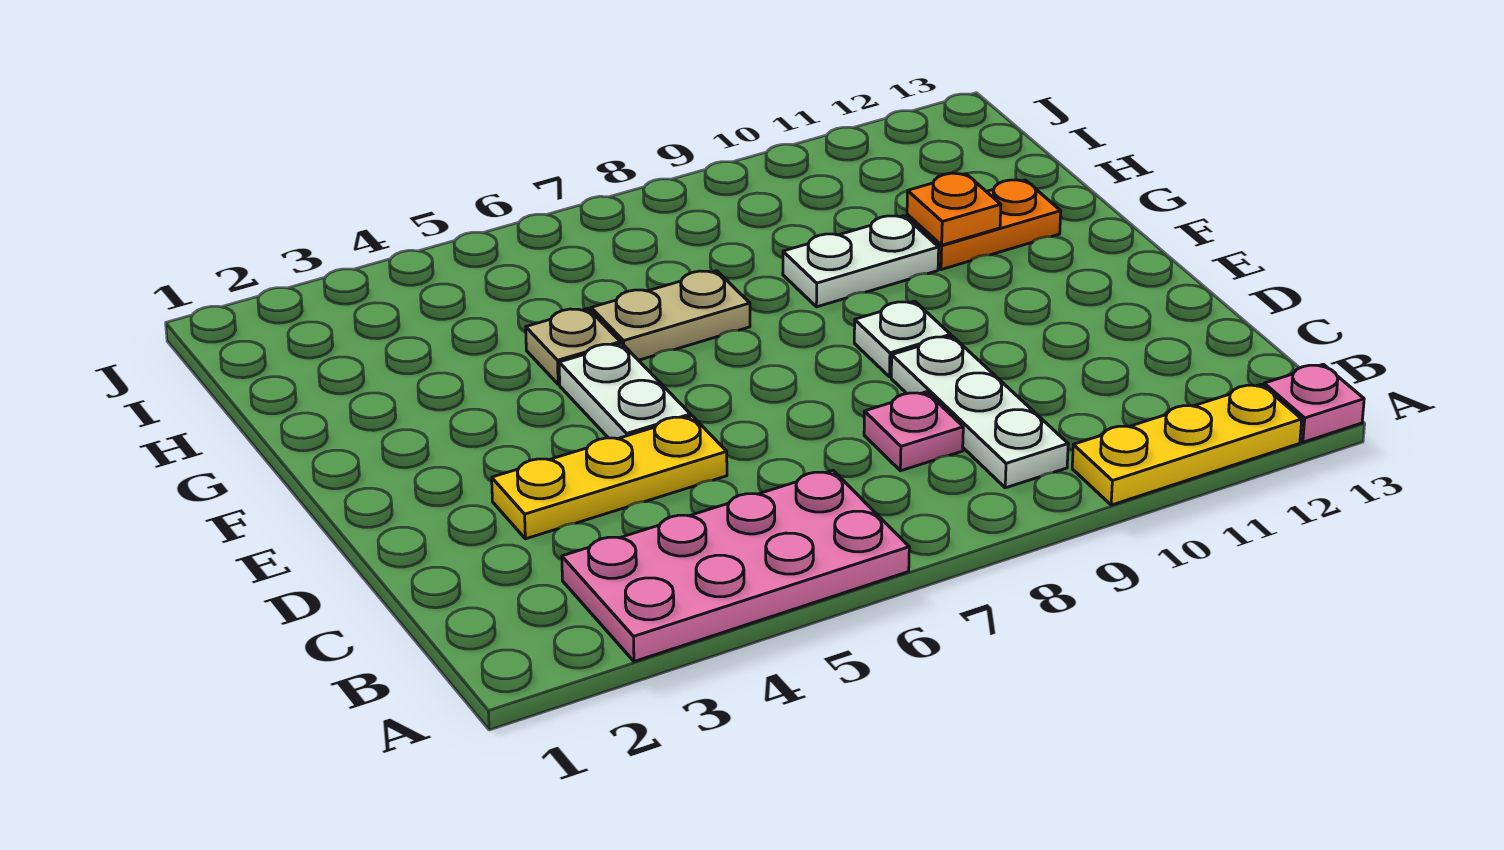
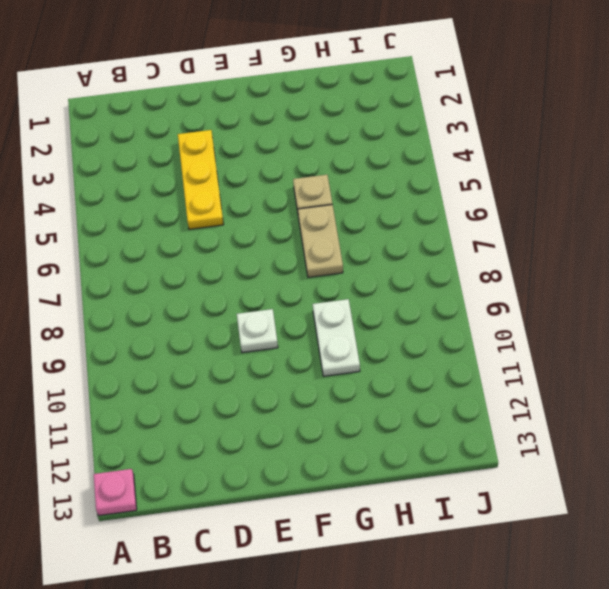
none -> pink 2x4 plate [562,471,909,661]
none -> yellow 1x3 plate [1072,384,1302,505]
none -> white 1x3 plate [891,336,1068,488]

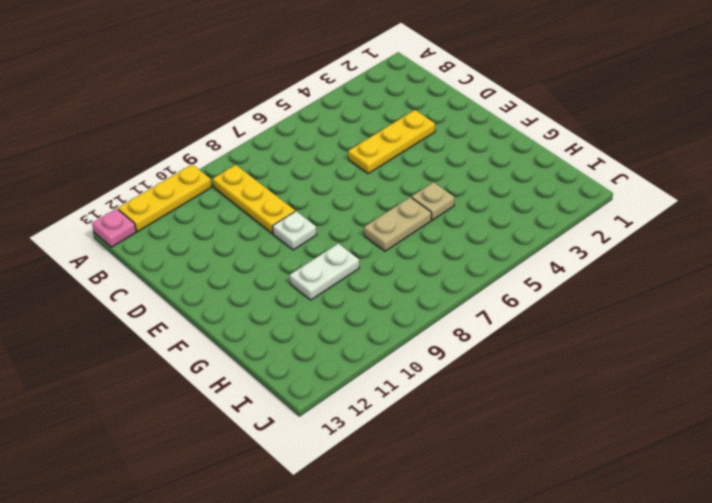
yellow 1x3 plate [213,165,295,234] -> white 1x3 plate [891,336,1068,488]
none -> pink 2x4 plate [562,471,909,661]
none -> pink 1x1 plate [864,392,963,471]
none -> white 1x2 plate [559,344,691,439]

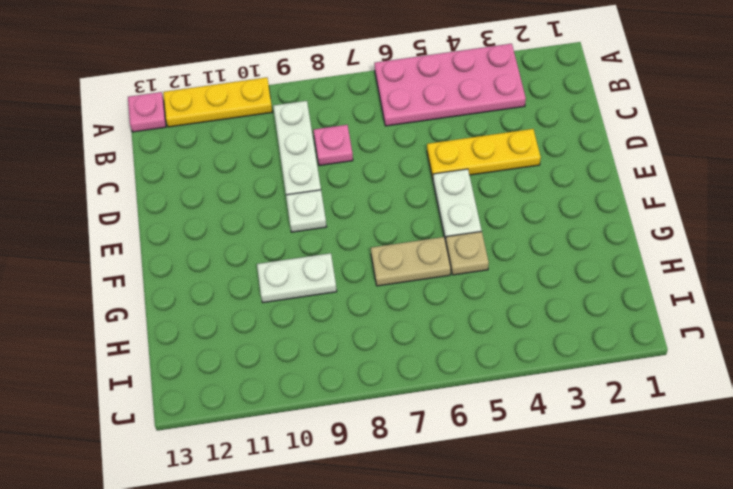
none -> orange 1x2 plate [907,180,1061,270]
none -> orange 1x1 plate [907,173,1001,245]

